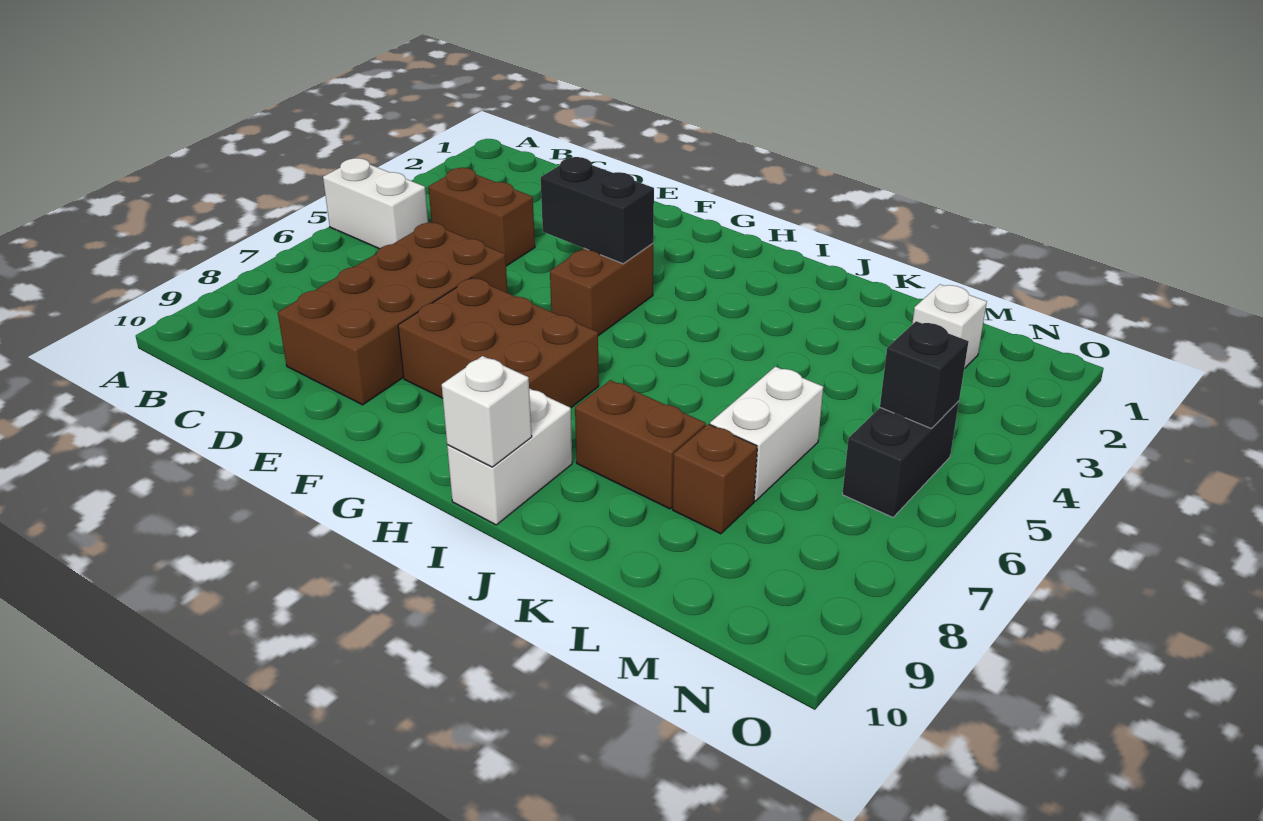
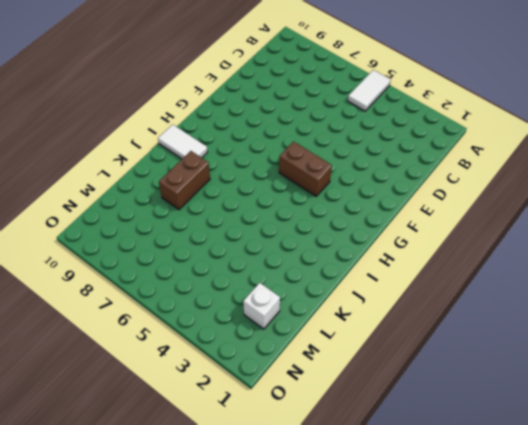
white 1x2 tile [348,70,391,111] -> white 1x2 brick [323,158,428,249]
white 1x2 tile [158,125,208,159] -> white 1x2 brick [447,388,572,525]
none -> brown 1x2 brick [429,168,535,266]
none -> brown 2x4 brick [278,223,508,405]
none -> brown 2x3 brick [398,278,599,408]

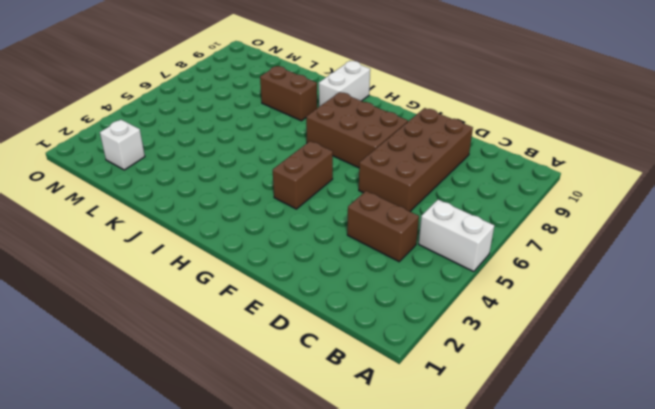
none -> white 1x2 brick [710,367,823,501]
none -> brown 1x1 brick [673,424,757,534]
none -> black 1x2 brick [842,401,959,517]

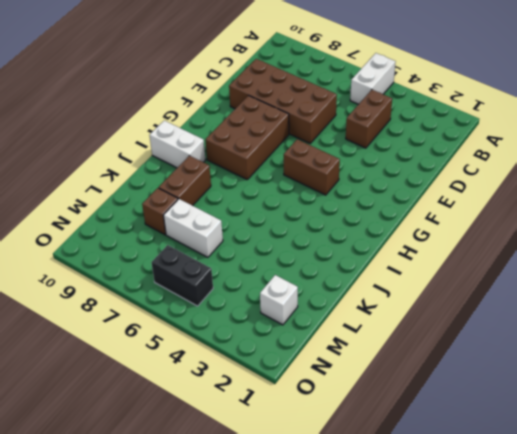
none -> black 1x2 brick [541,157,654,264]
none -> white 1x1 brick [442,356,532,467]
none -> black 1x1 brick [880,321,969,429]

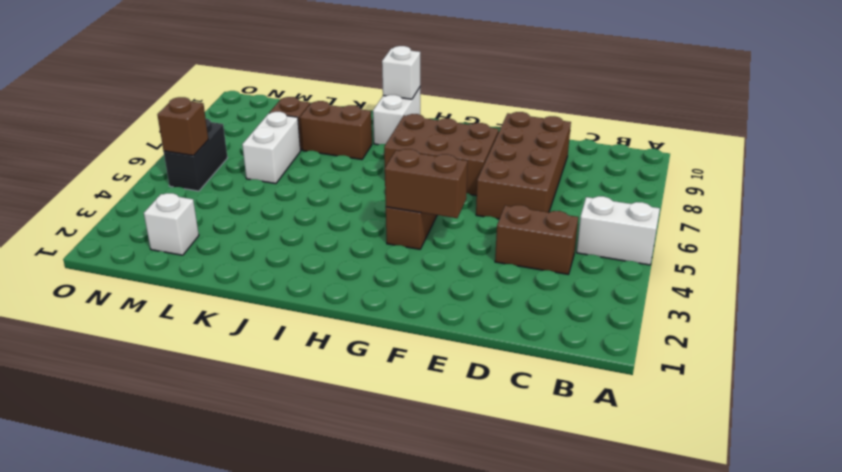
brown 1x2 brick [385,149,467,218] -> black 1x2 brick [541,157,654,264]
brown 1x1 brick [157,97,208,156] -> black 1x1 brick [880,321,969,429]

